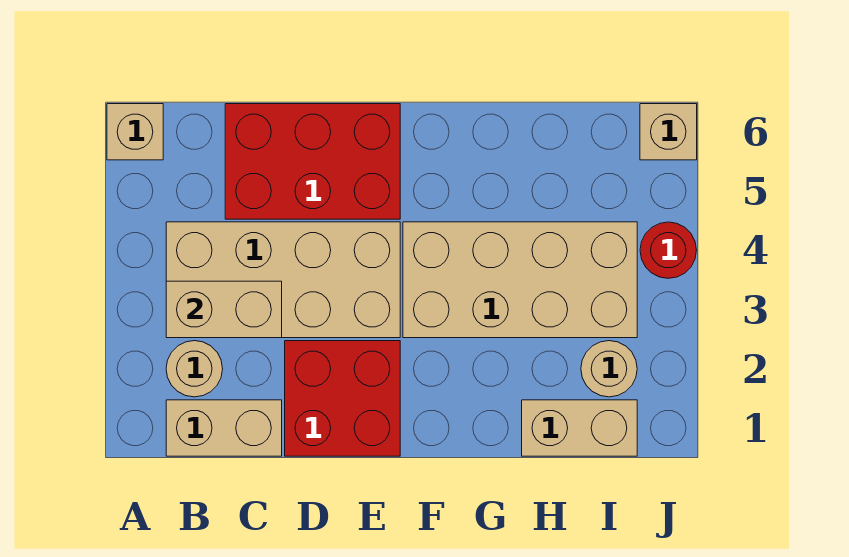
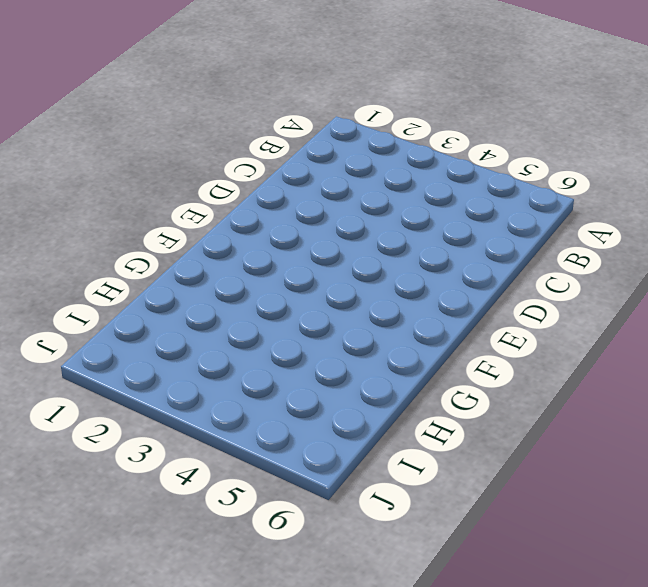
none -> tan 1x1 brick [107,104,163,160]
none -> tan 1x2 brick [166,400,282,456]
none -> tan 1x1 round brick [166,341,223,397]

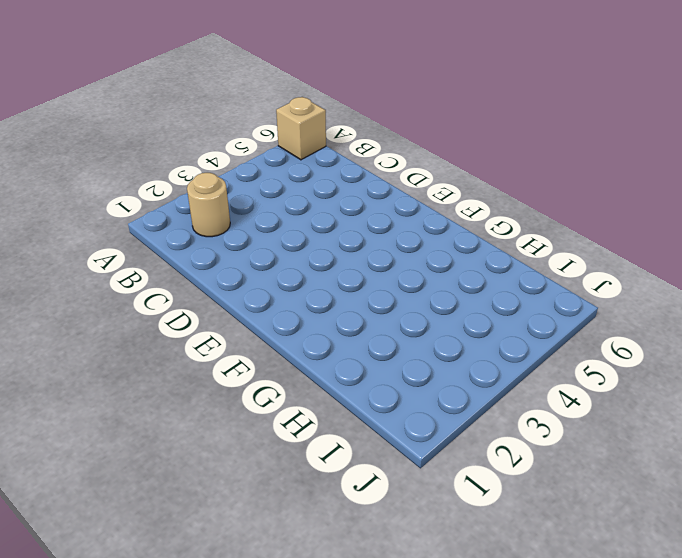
none -> tan 1x2 brick [166,400,282,456]
none -> tan 2x4 brick [166,222,400,338]
none -> red 2x3 brick [225,104,400,219]

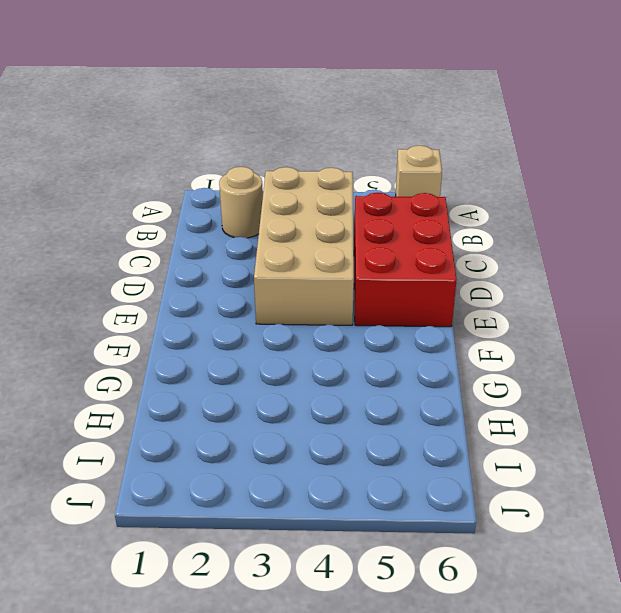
none -> tan 1x2 brick [166,400,282,456]
none -> red 2x2 brick [285,341,400,456]
none -> tan 2x4 brick [403,222,637,338]

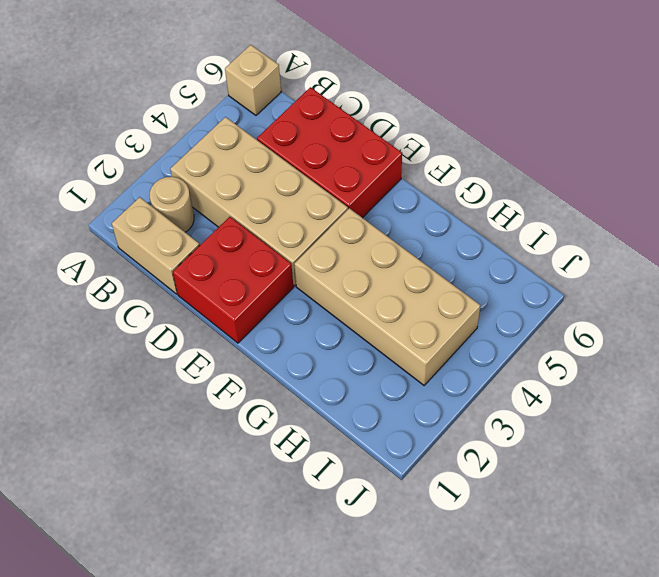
none -> tan 1x2 brick [522,400,637,456]
none -> tan 1x1 round brick [581,341,637,397]
none -> red 1x1 round brick [640,222,697,278]

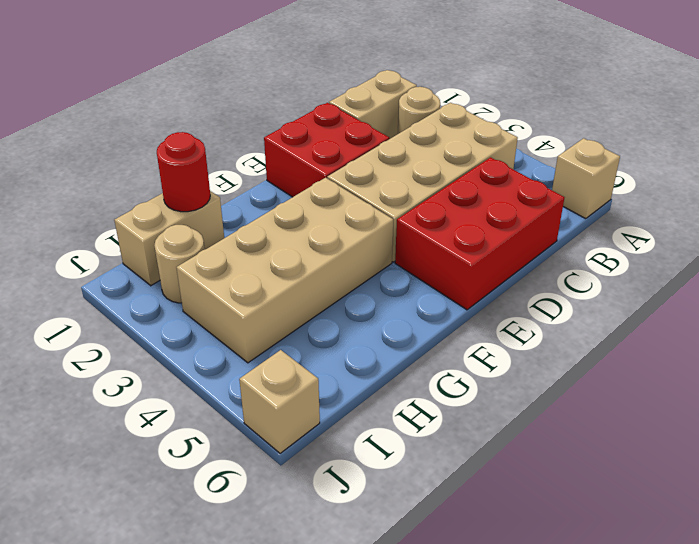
red 1x1 round brick [157,132,210,212] -> red 1x1 round brick moved to [640,222,697,278]
none -> tan 1x2 brick [166,281,282,338]

